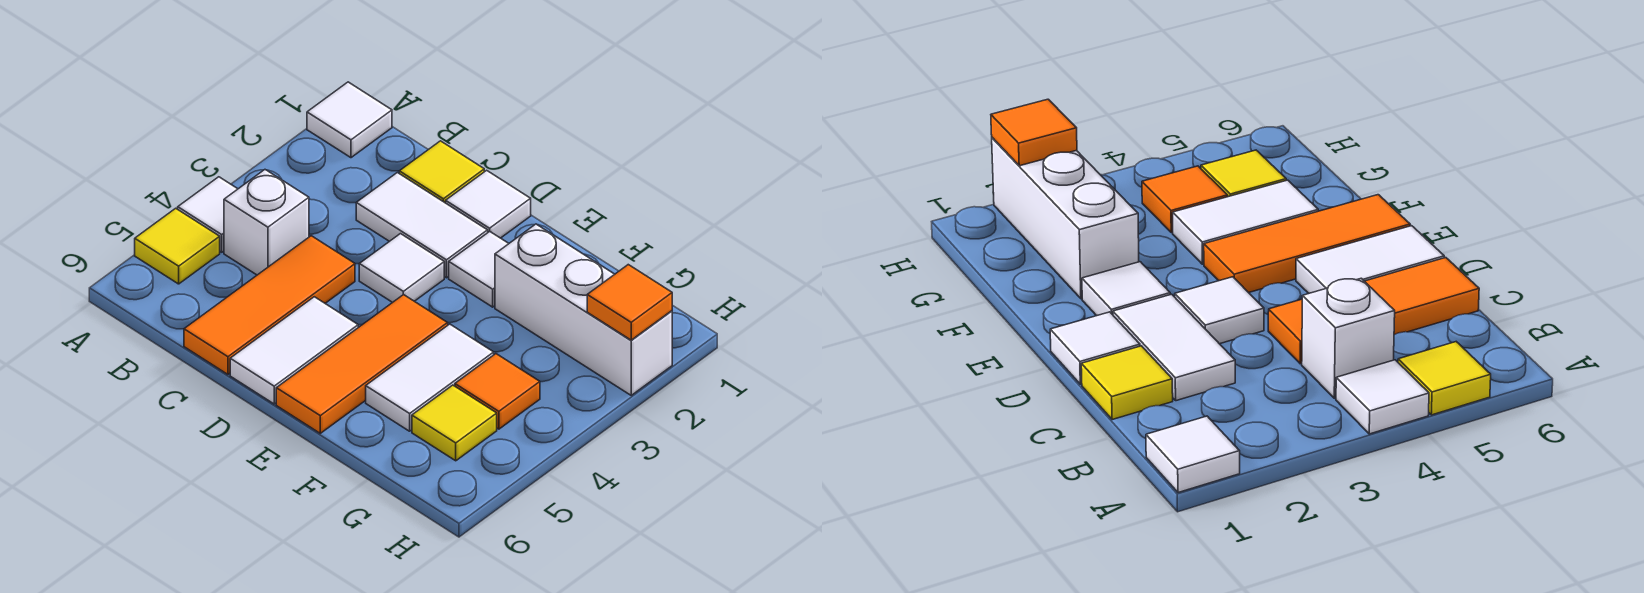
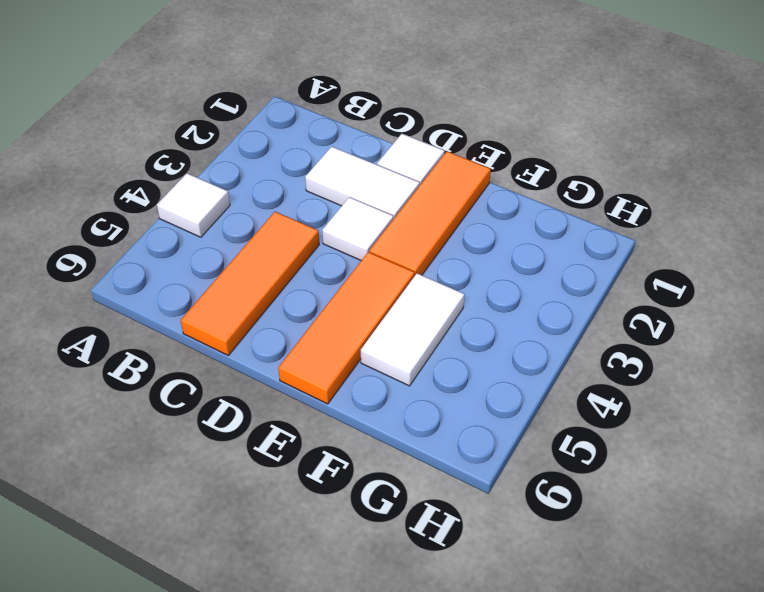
orange 1x3 tile [370,151,491,276] -> white 1x1 tile [449,231,509,307]
none -> white 1x1 tile [307,82,392,158]
none -> yellow 1x1 tile [135,208,220,284]
none -> white 1x1 brick [224,170,309,275]

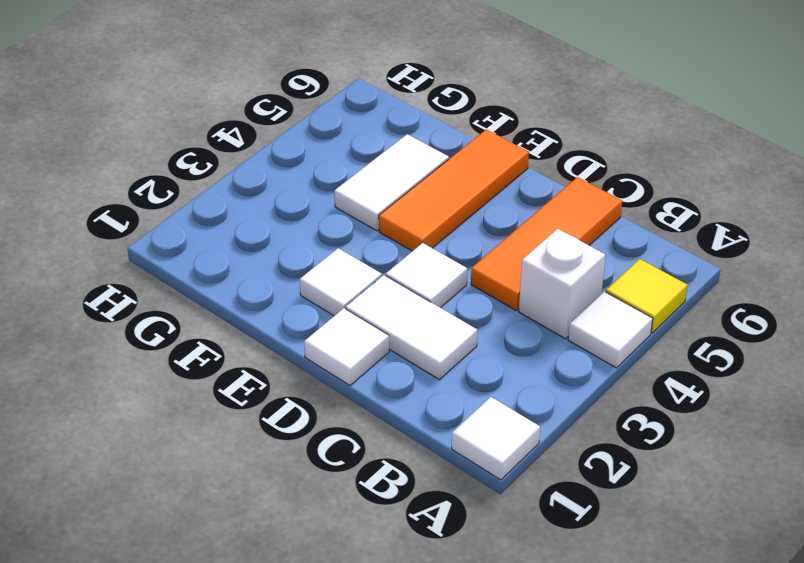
none -> yellow 1x1 tile [399,141,484,203]
none -> white 1x2 tile [230,297,358,404]
none -> white 1x3 brick [495,224,672,395]

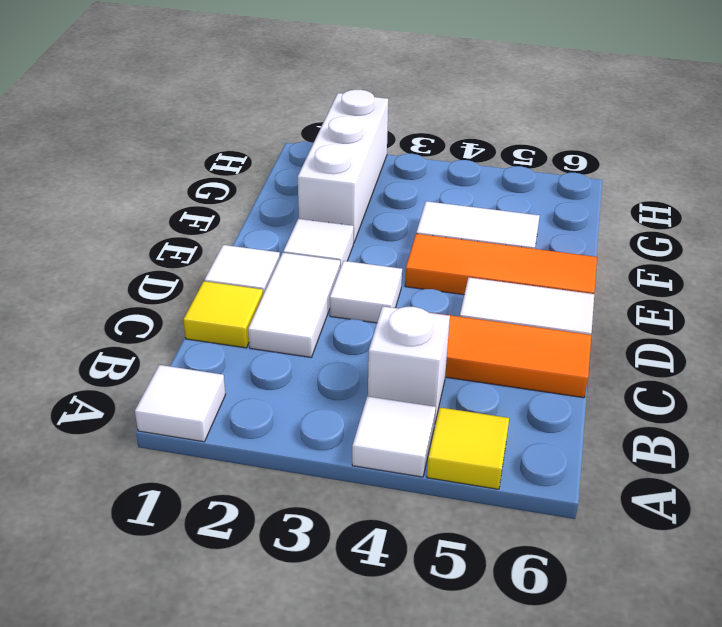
none -> orange 1x1 tile [455,354,540,429]
none -> yellow 1x1 tile [412,385,497,461]
none -> orange 1x1 tile [587,265,672,340]

